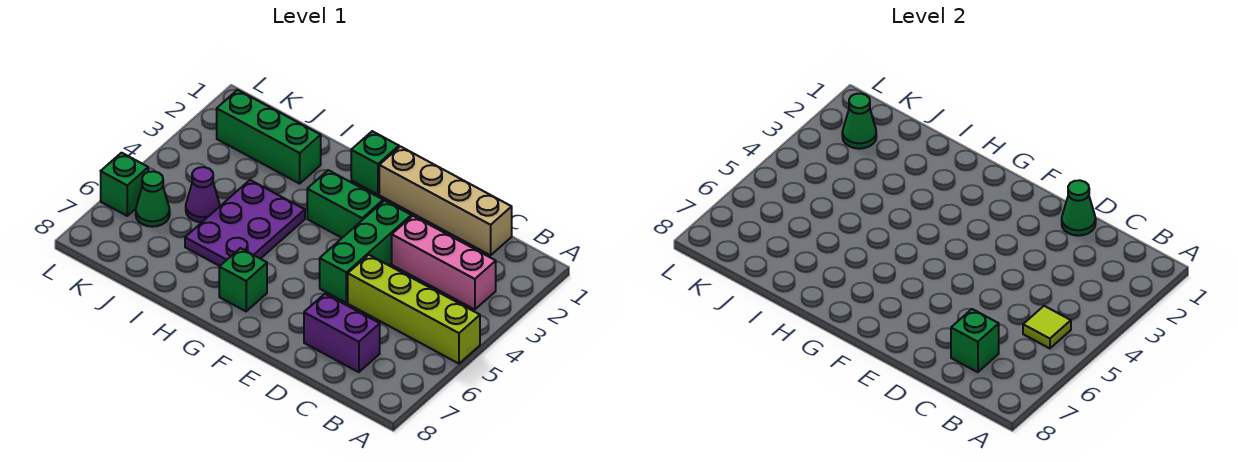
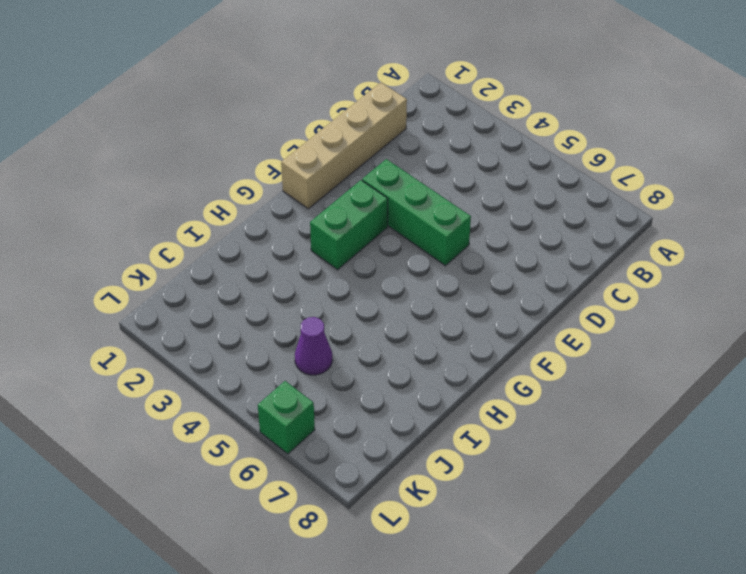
none -> lime 1x4 brick [348,255,480,364]
none -> pink 1x3 brick [392,216,496,310]
none -> purple 1x2 brick [304,294,380,372]

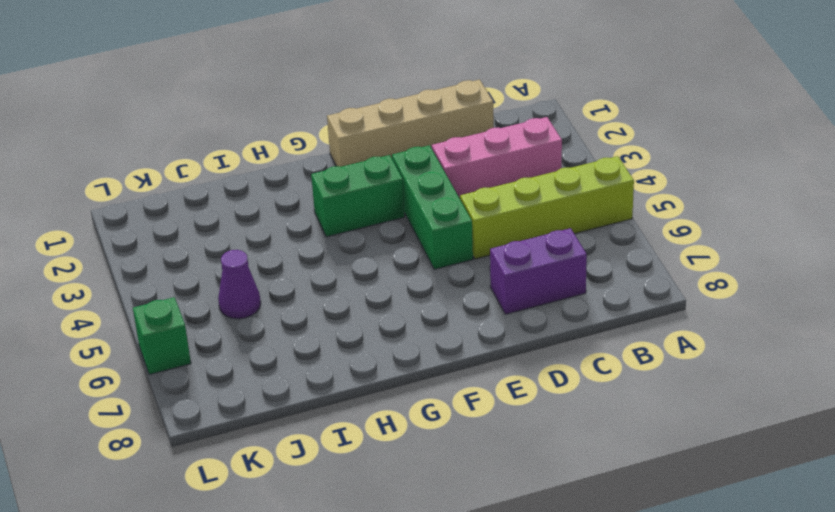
none -> green 1x1 brick [351,131,399,194]
none -> green 1x1 brick [219,248,267,311]
none -> purple 2x3 plate [185,180,305,266]

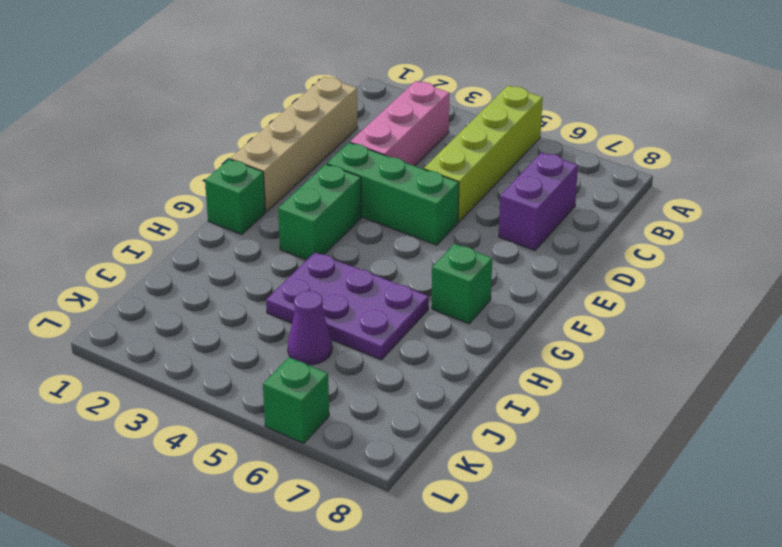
none -> green 1x3 brick [217,90,321,184]
none -> green 1x1 cone [136,171,170,227]
none -> lime 1x1 tile [1023,306,1071,348]

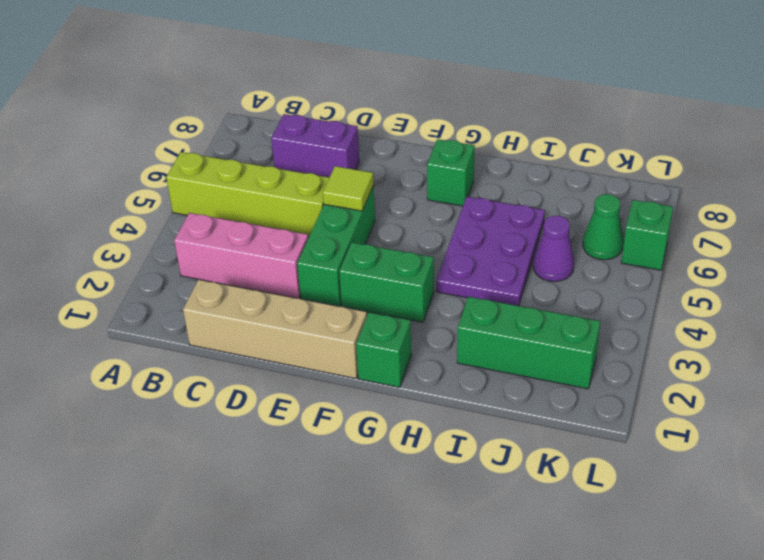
lime 1x1 tile [323,166,374,211] -> lime 1x1 tile moved to [1023,306,1071,348]
none -> green 1x1 brick [951,309,999,372]
none -> green 1x1 cone [1062,180,1096,236]
none -> green 1x1 cone [842,93,876,149]

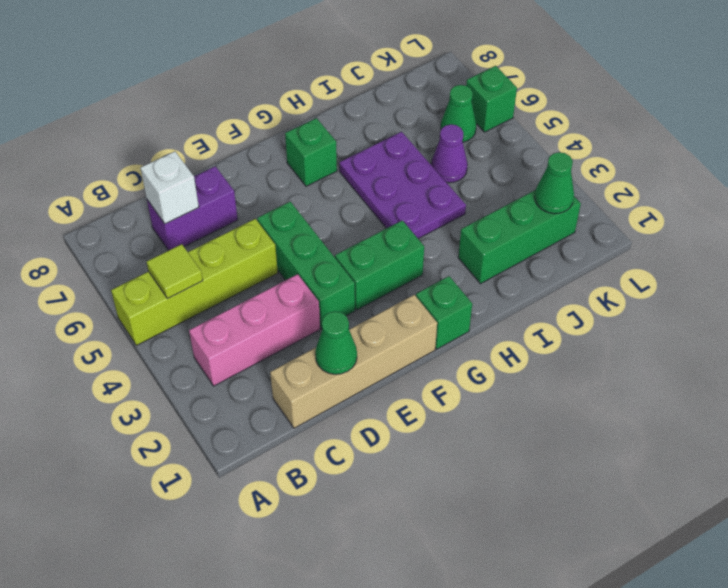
white 1x1 brick [140,151,199,224] -> green 1x1 brick [951,309,999,372]

